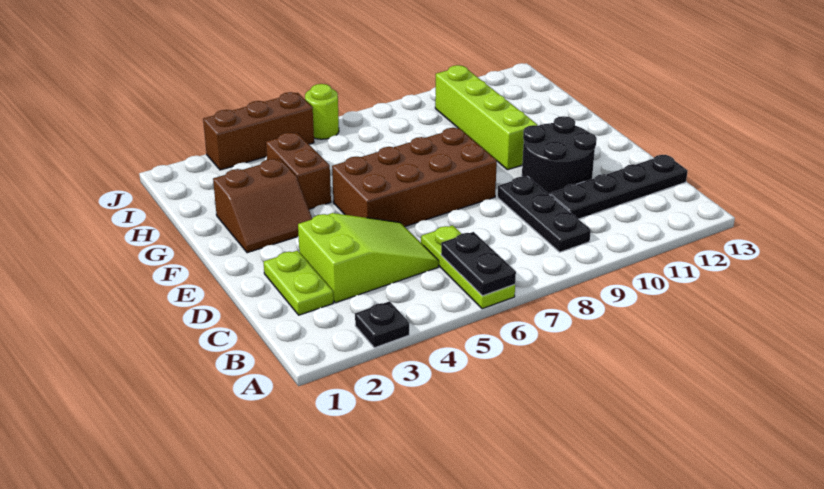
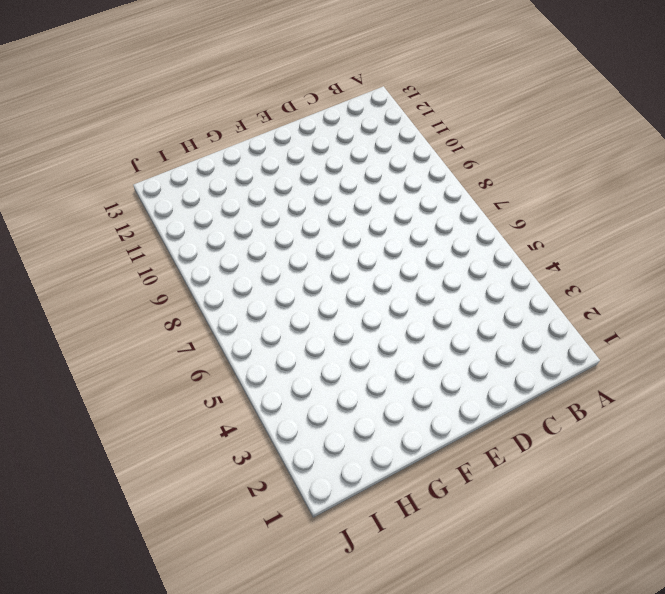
none -> black 1x1 plate [355,301,409,348]
none -> lime 1x3 plate [421,225,515,309]
none -> black 1x3 plate [498,176,591,252]

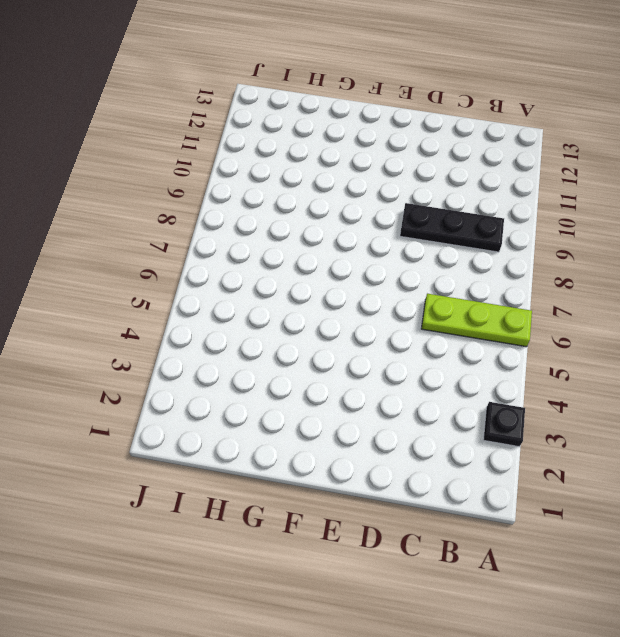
none -> lime 1x2 plate [264,250,333,315]
none -> lime 2x3 slope [298,213,438,303]
none -> black 1x4 plate [549,155,688,219]

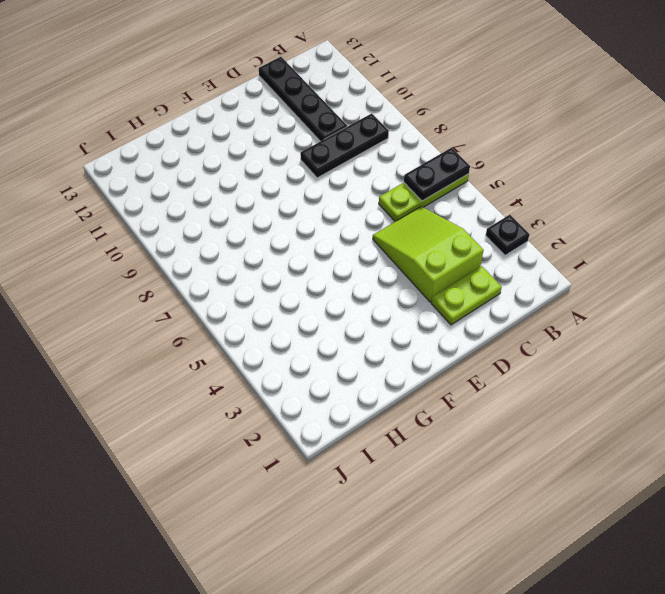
none -> black 2x2 round brick [522,116,597,194]
none -> brown 2x4 brick [332,128,497,227]
none -> brown 2x2 slope [213,159,312,253]

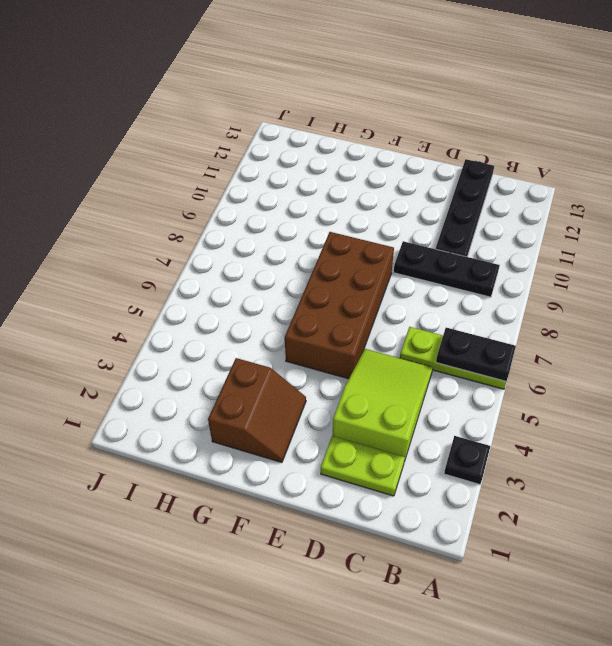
none -> black 2x2 round brick [522,116,597,194]
none -> lime 1x4 brick [435,65,538,170]
none -> brown 1x2 brick [266,133,331,209]

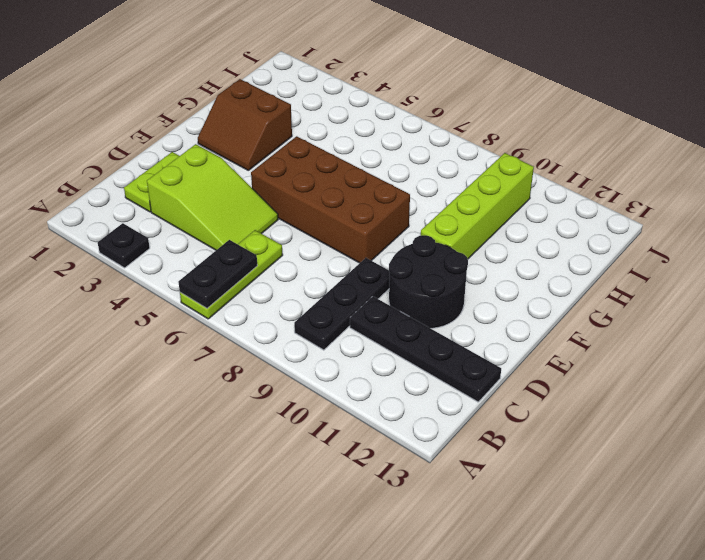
none -> brown 1x2 brick [266,133,331,209]
none -> brown 1x3 brick [203,92,314,170]
none -> lime 1x1 round brick [305,84,339,139]

